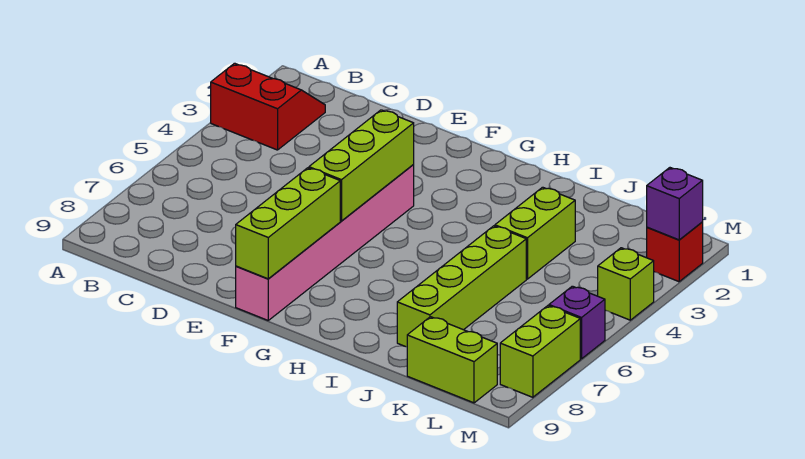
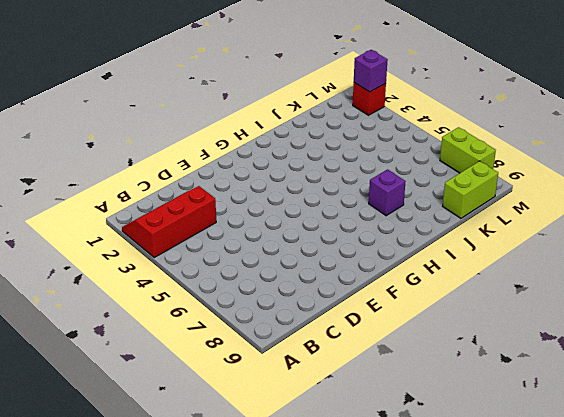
red 2x3 slope [122,186,216,257] -> red 2x2 slope [211,63,325,150]
purple 1x1 brick [369,169,406,216] -> purple 1x1 brick moved to [549,286,605,359]
none -> pink 1x6 brick [236,165,414,320]
none -> lime 1x2 brick [495,187,575,279]
none -> lime 1x4 brick [397,226,526,347]

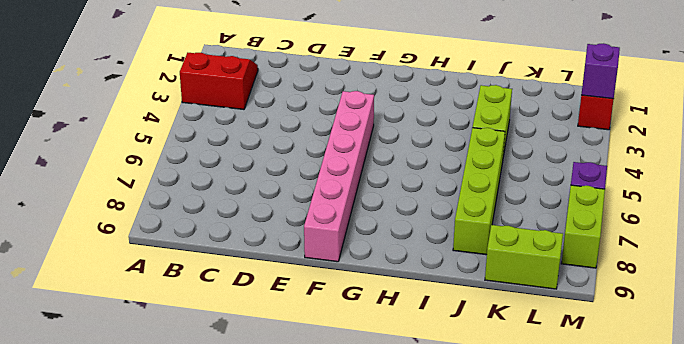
none -> lime 1x1 brick [598,248,654,320]
none -> lime 1x3 brick [309,110,414,221]
none -> lime 1x3 brick [236,168,340,279]

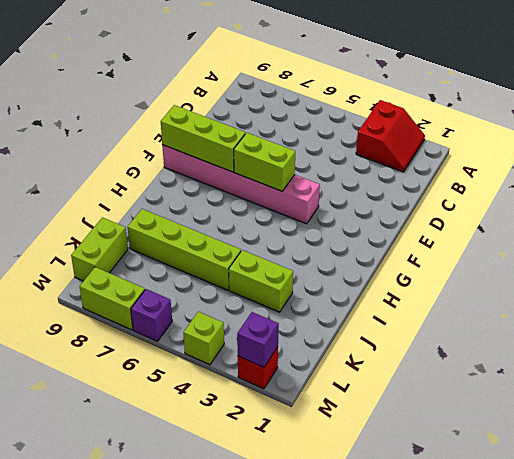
lime 1x2 brick [234,133,295,191] -> lime 1x3 brick [309,110,414,221]

